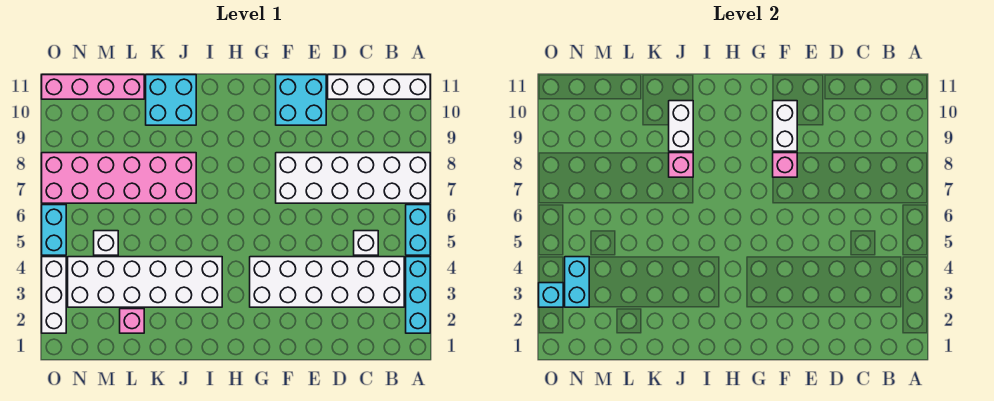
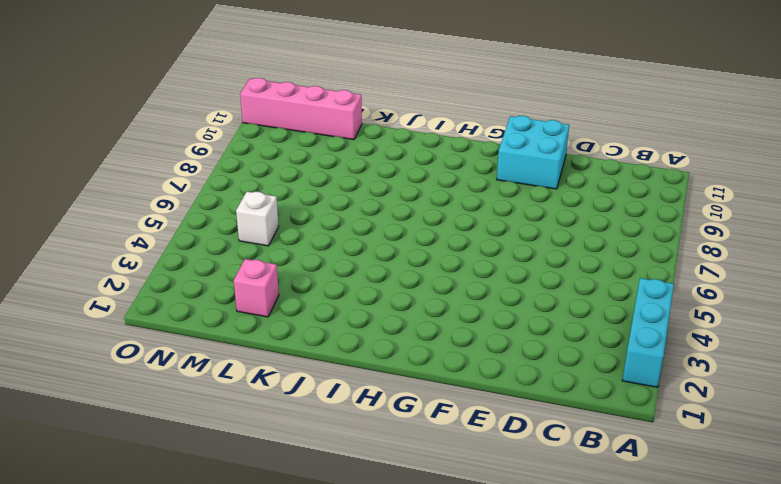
none -> cyan 1x2 brick [406,205,430,255]
none -> white 2x6 brick [276,153,430,203]
none -> white 1x4 brick [328,75,430,99]

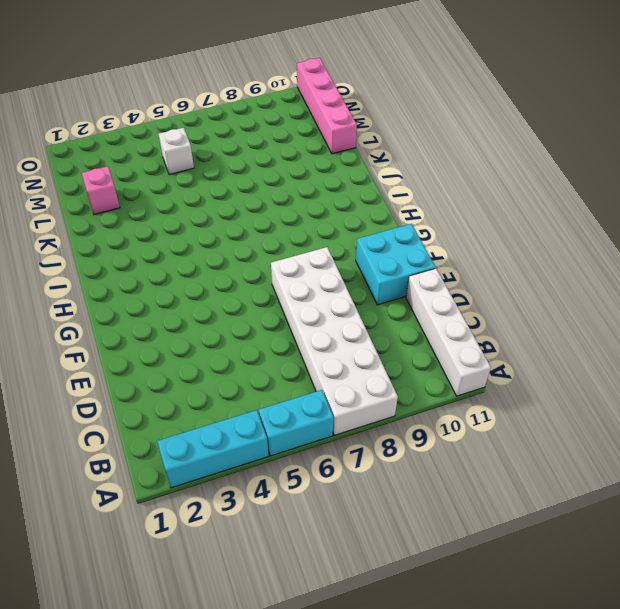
none -> white 2x6 brick [250,257,404,307]
none -> white 1x1 brick [354,231,378,255]
none -> white 2x6 brick [68,257,222,307]

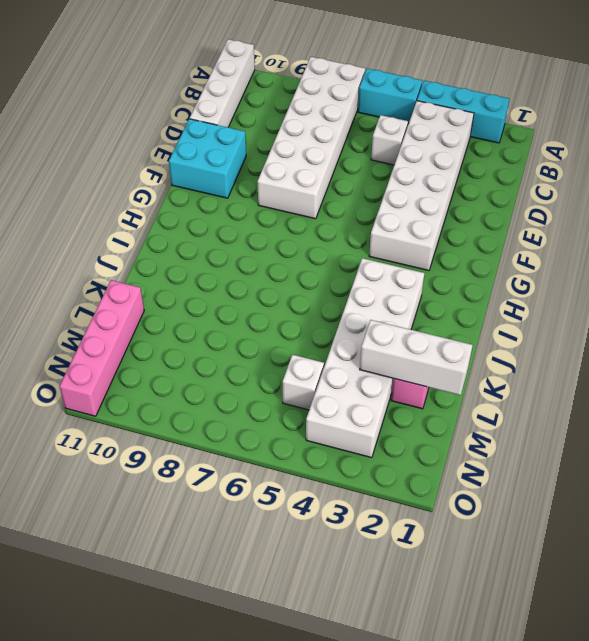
white 1x3 brick [360,320,473,395] -> white 1x3 brick moved to [42,257,66,333]
none -> pink 2x6 brick [42,153,196,203]
none -> cyan 2x2 brick [146,75,196,125]
none -> cyan 1x2 brick [42,205,66,255]

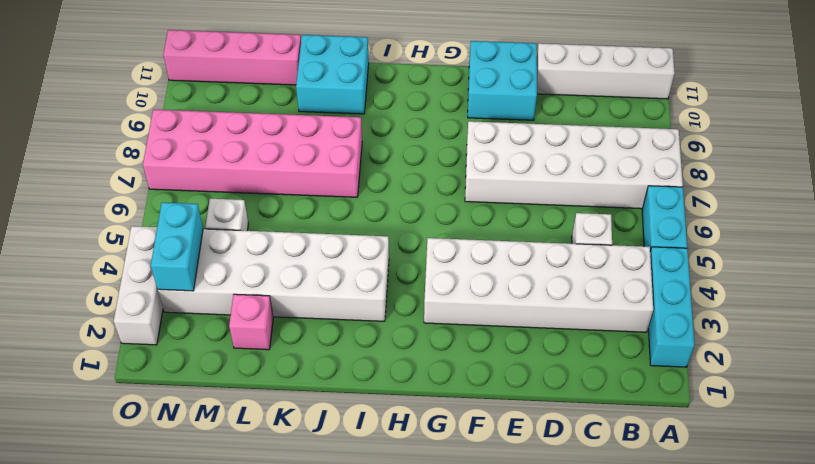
none -> cyan 1x2 brick [42,205,66,255]
none -> pink 1x1 brick [773,153,797,177]
none -> white 1x2 brick [773,101,797,151]

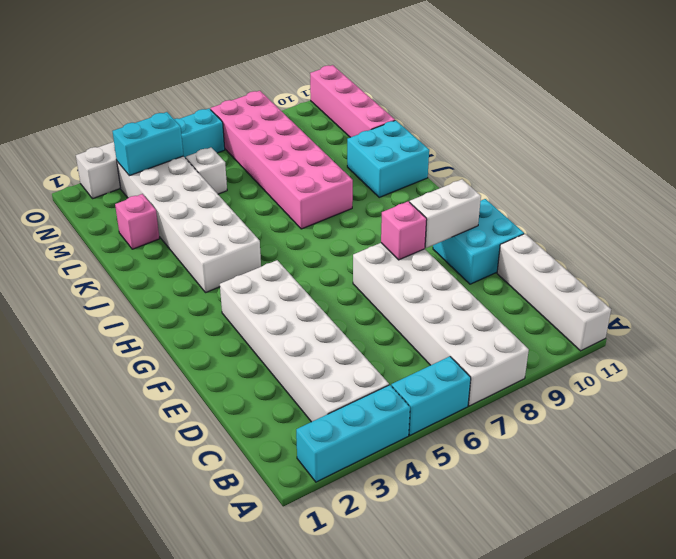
none -> white 1x1 brick [354,231,378,255]
none -> pink 1x1 brick [669,153,693,177]
none -> white 1x2 brick [669,101,693,151]

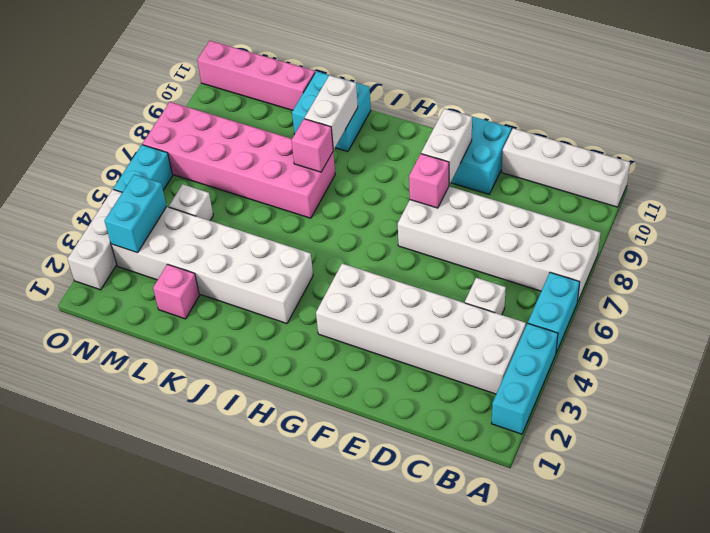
none -> cyan 1x1 brick [539,283,563,307]

